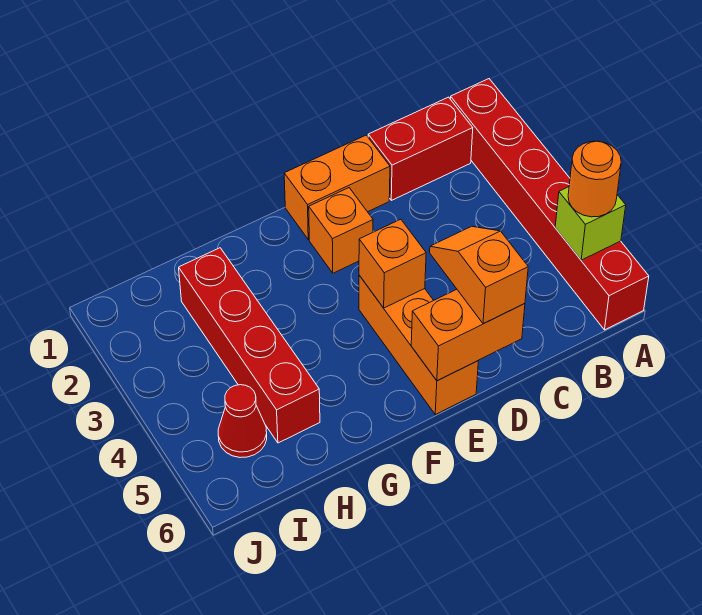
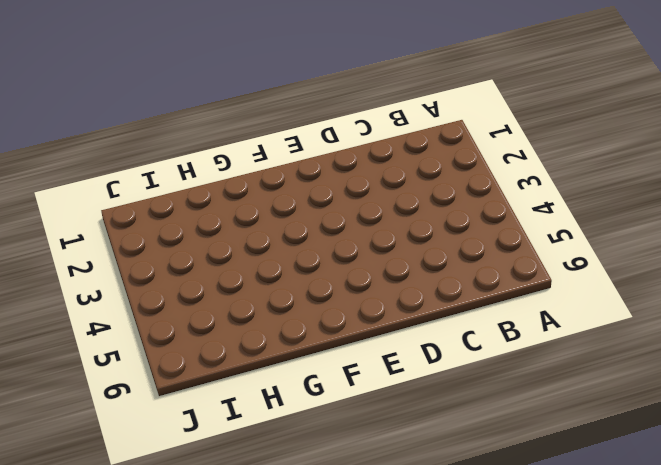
none -> red 1x6 brick [450,79,649,330]
none -> red 1x2 brick [368,97,473,200]
none -> orange 1x2 brick [284,135,390,240]

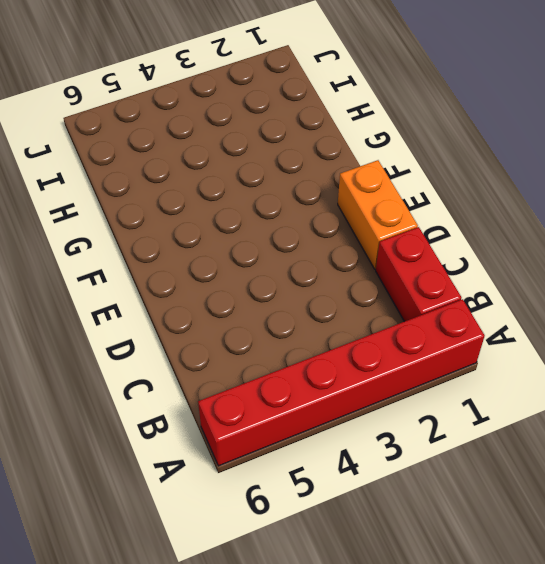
none -> orange 1x1 brick [309,188,373,273]
none -> orange 1x3 brick [359,275,478,415]
none -> red 1x4 brick [179,248,320,443]

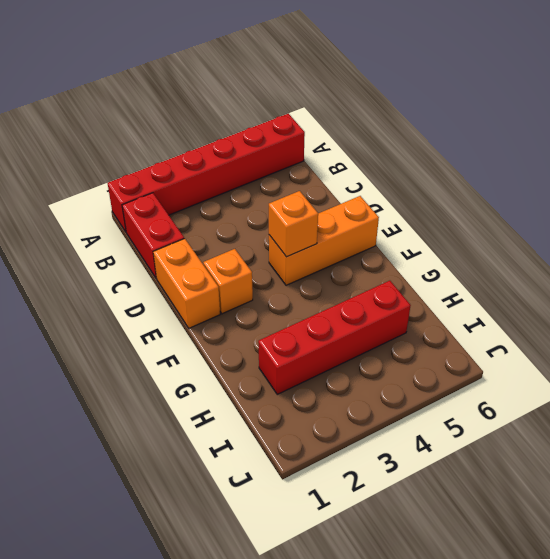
none -> red 1x1 cone [218,385,267,458]
none -> lime 1x1 brick [555,187,626,260]
none -> orange 1x2 brick [411,289,525,381]

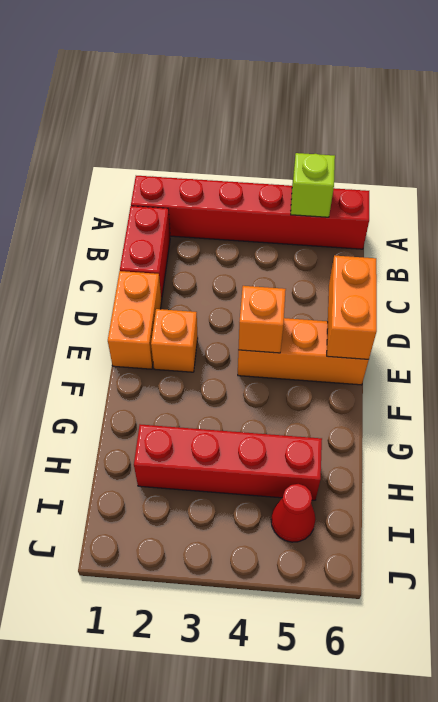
none -> orange 1x1 round brick [568,141,621,217]
none -> orange 1x2 slope [430,226,528,324]

